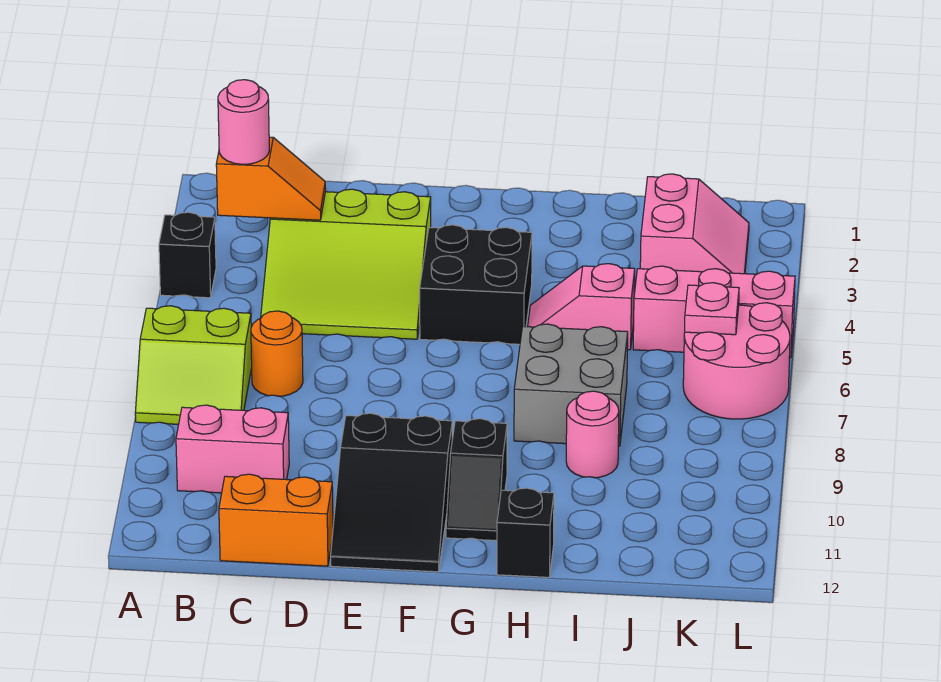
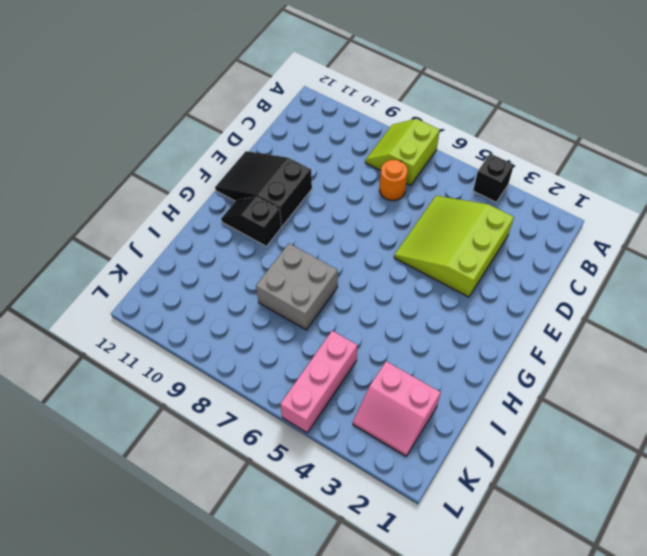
none -> pink 1x2 brick [176,405,289,493]
none -> orange 1x2 brick [219,474,333,566]
none -> black 2x2 brick [420,225,532,344]

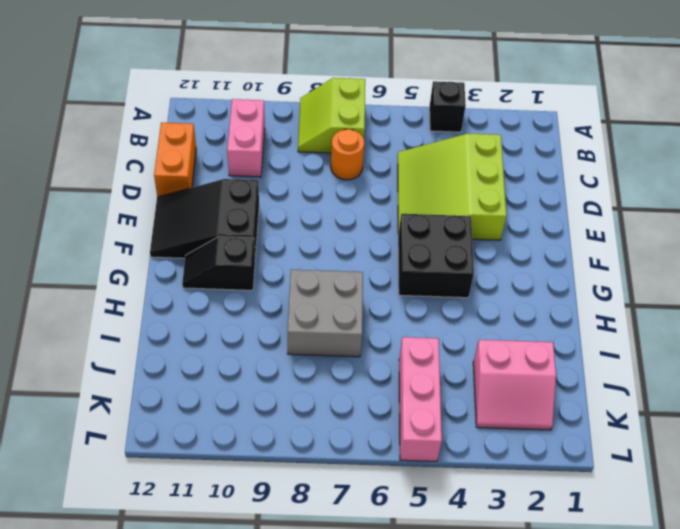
none -> pink 1x2 slope [528,264,635,350]
none -> black 1x1 brick [497,488,554,577]
none -> pink 1x1 round brick [566,391,619,478]

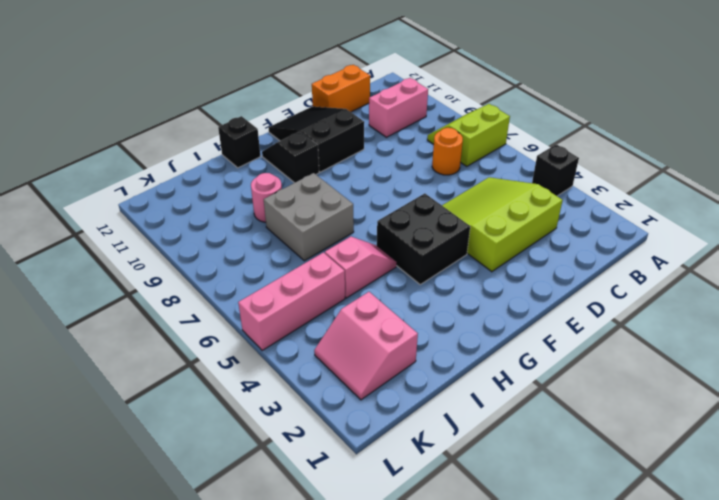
none -> pink 2x2 round brick [683,303,790,419]
none -> orange 1x2 slope [216,137,326,220]
none -> pink 1x1 plate [685,283,739,335]

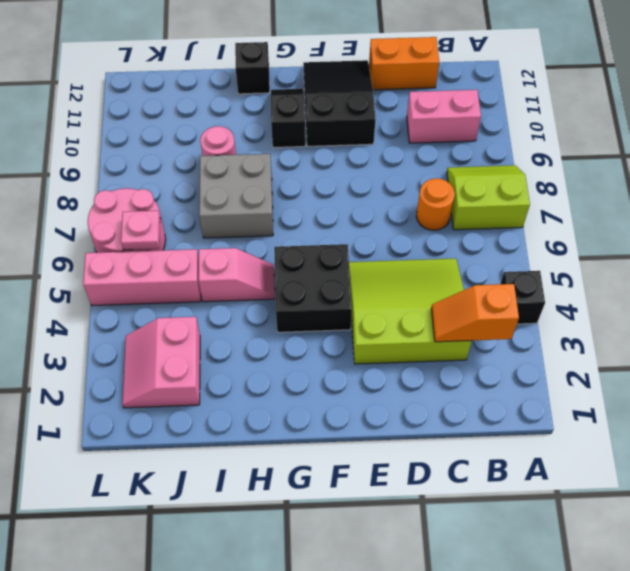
none -> pink 1x1 round brick [218,80,269,164]

